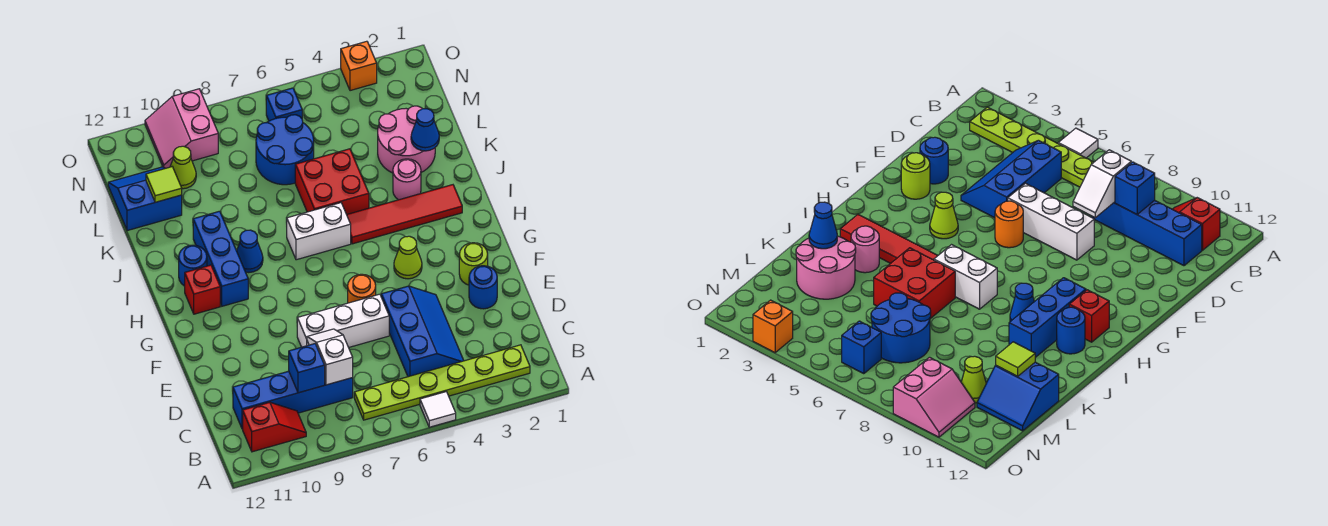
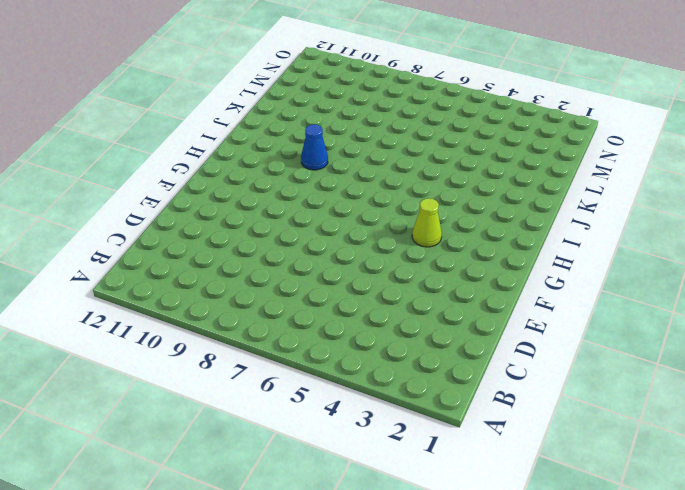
none -> white 1x1 tile [420,392,456,427]
none -> lime 1x6 plate [354,345,530,420]
none -> red 1x2 slope [243,402,306,452]

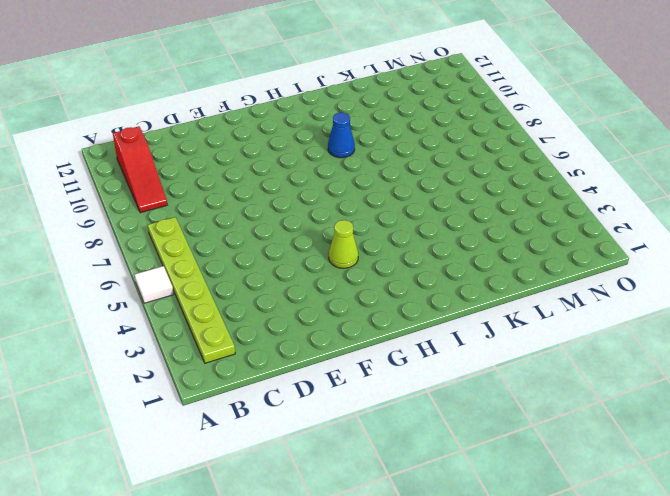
red 1x3 slope [113,126,167,213] -> red 1x2 slope [243,402,306,452]
none -> blue 2x3 slope [381,286,464,377]
none -> blue 1x4 brick [233,371,353,429]
none -> blue 1x1 round brick [469,266,497,309]

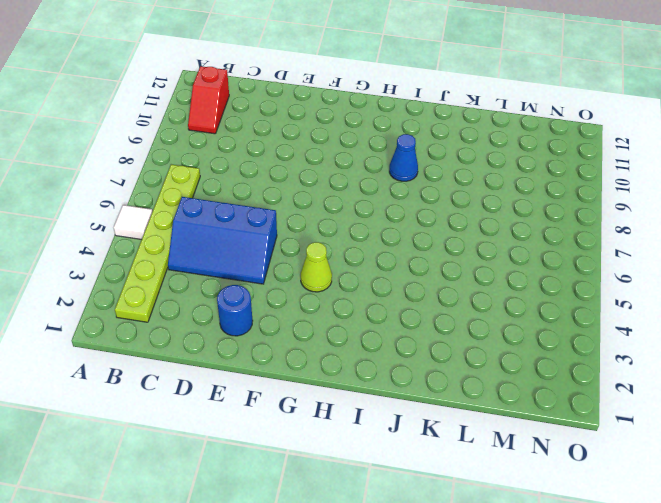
none -> blue 1x4 brick [233,371,353,429]
none -> white 1x3 brick [297,294,389,348]
none -> lime 1x1 round brick [459,243,488,285]

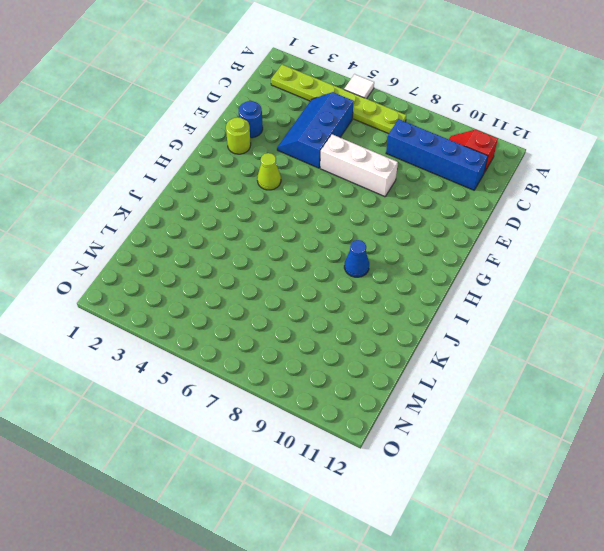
none -> orange 1x1 round brick [348,274,376,303]
none -> blue 1x3 brick [193,211,248,306]
none -> red 1x1 brick [185,265,220,314]

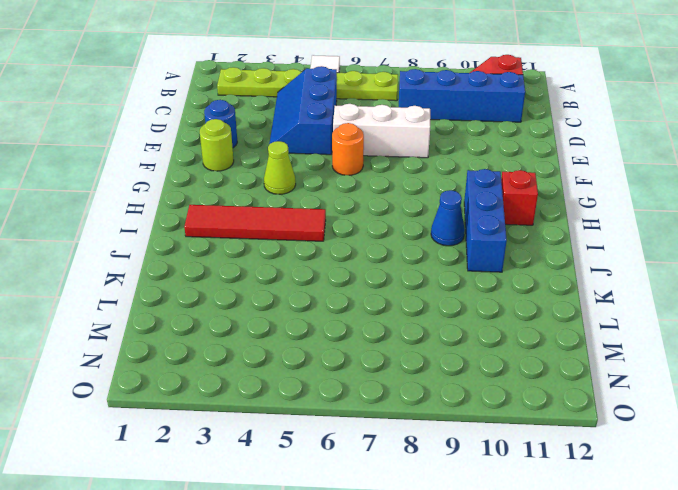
none -> white 1x2 brick [286,203,351,260]
none -> blue 1x1 round brick [179,245,207,286]
none -> pink 1x1 round brick [393,159,421,200]

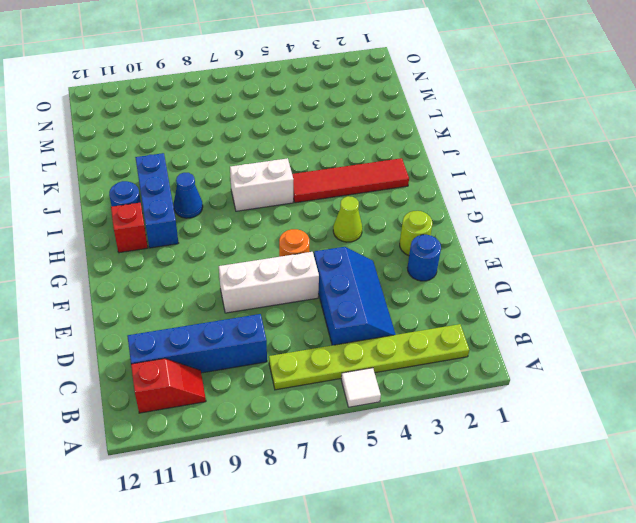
none -> pink 1x1 round brick [393,159,421,200]
none -> red 2x2 brick [295,149,369,214]
none -> pink 2x2 round brick [378,106,435,173]

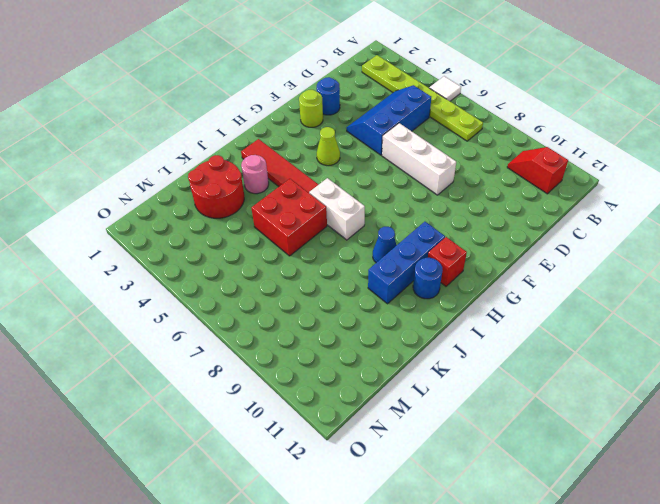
red 2x2 round brick [188,155,244,218] -> pink 2x2 round brick [378,106,435,173]
none -> blue 1x4 brick [233,371,353,429]
none -> orange 1x1 round brick [348,274,376,303]
none -> blue 2x2 round brick [256,115,314,185]

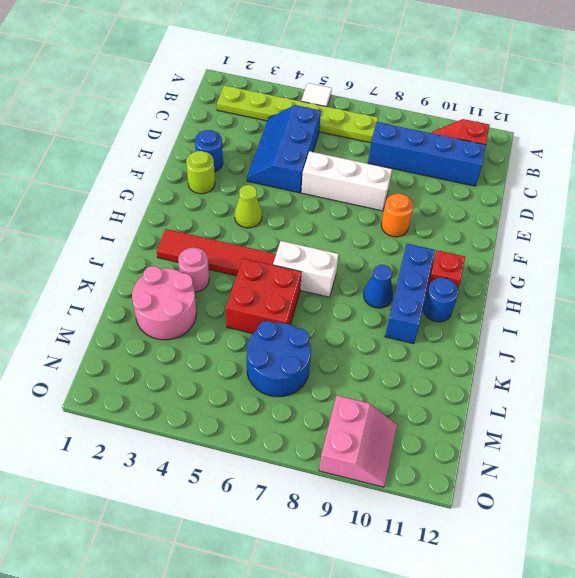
orange 1x1 round brick [381,194,413,237] -> orange 1x1 round brick moved to [348,274,376,303]
none -> blue 2x2 slope [108,167,182,231]
none -> lime 1x1 cone [170,146,196,189]
none -> blue 1x1 brick [266,88,302,121]

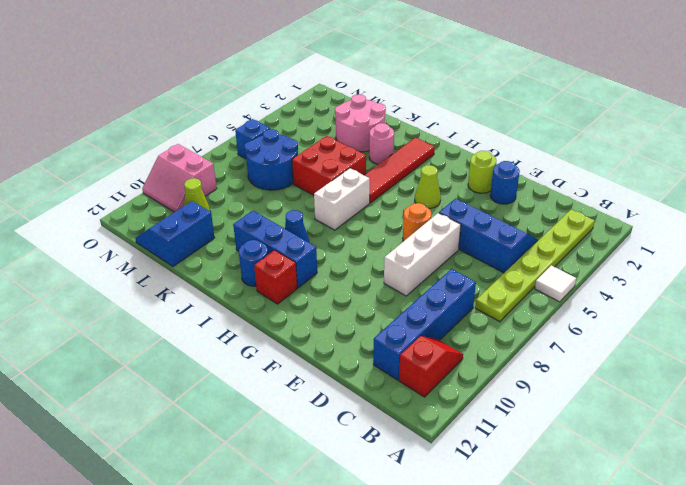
none -> orange 1x1 brick [341,41,377,91]
none -> white 1x2 slope [307,329,353,385]
none -> blue 1x1 brick [289,344,325,393]

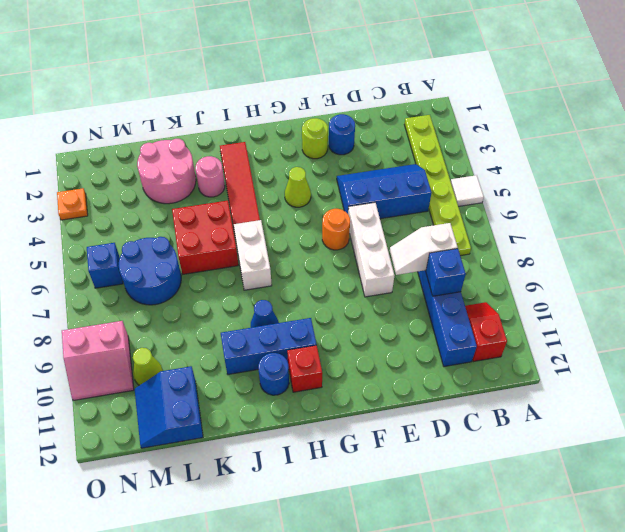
orange 1x1 plate [57,188,88,220] -> orange 1x1 brick [341,41,377,91]
none -> blue 1x1 cone [411,109,439,151]
none -> lime 1x1 tile [146,167,182,202]

